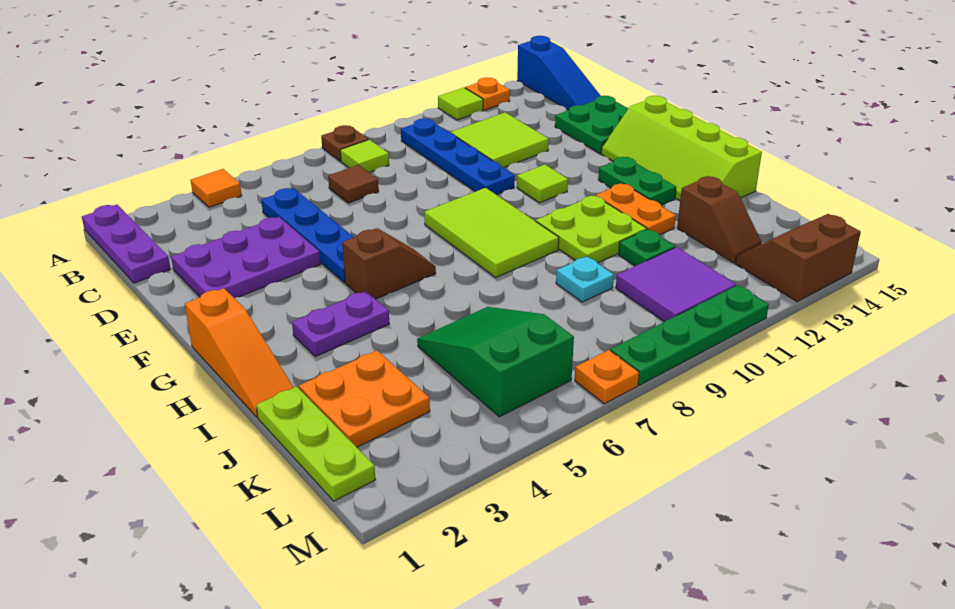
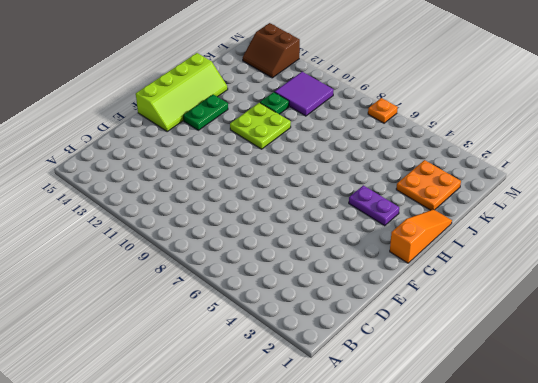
none -> purple 1x3 plate [82,205,170,283]
none -> orange 1x1 tile [191,169,242,207]
none -> brown 1x1 plate [321,125,369,161]
none -> lime 1x1 tile [438,88,483,120]

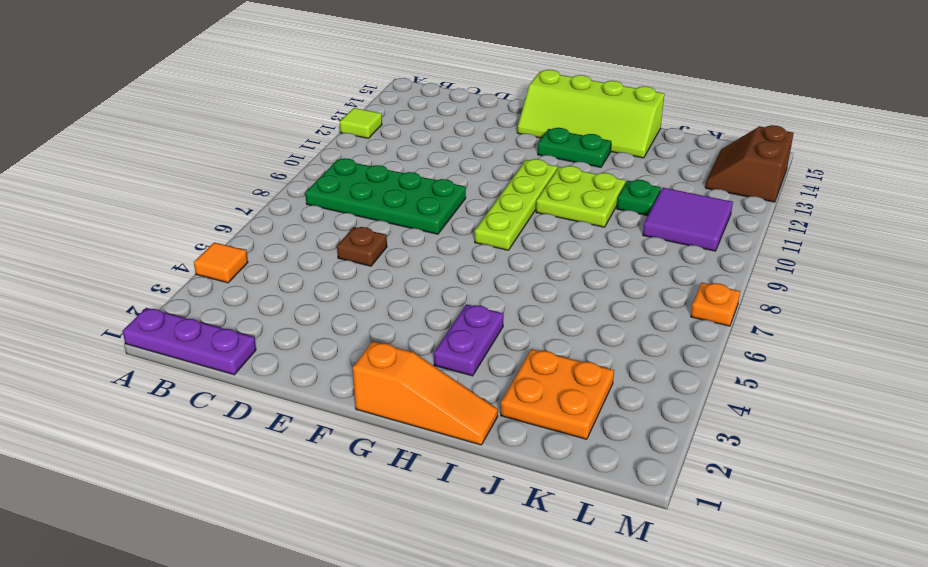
green 2x4 plate [305,158,466,234] -> lime 1x1 tile [340,140,389,173]
brown 1x1 plate [337,227,387,266] -> brown 1x1 plate moved to [321,125,369,161]
lime 1x4 plate [475,159,557,250] -> lime 2x3 tile [424,188,559,277]
none -> orange 1x1 plate [465,77,510,110]
none -> blue 1x3 slope [517,36,601,110]
none -> blue 1x4 plate [401,118,515,195]
none -> blue 1x4 plate [261,188,354,283]

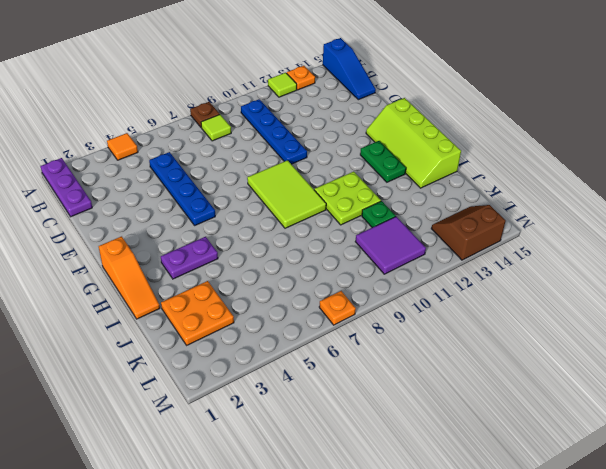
none -> brown 1x1 tile [328,165,379,203]
none -> lime 2x2 tile [450,113,549,168]
none -> purple 2x3 plate [171,217,321,298]
none -> green 2x2 plate [555,96,629,154]

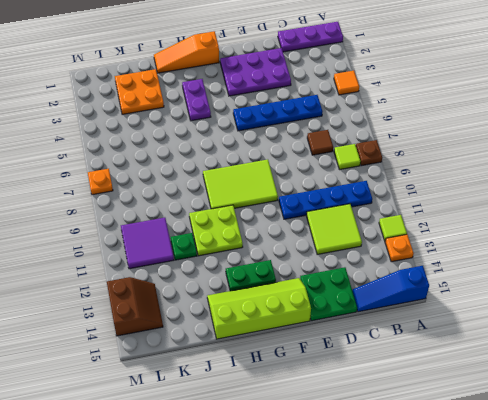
purple 2x3 plate [220,48,291,96] -> purple 2x3 plate turned to [171,217,321,298]
none -> lime 1x1 tile [517,165,568,203]
none -> brown 1x2 slope [342,228,436,299]
none -> orange 1x2 plate [596,184,676,235]
none -> lime 1x3 plate [256,387,376,501]

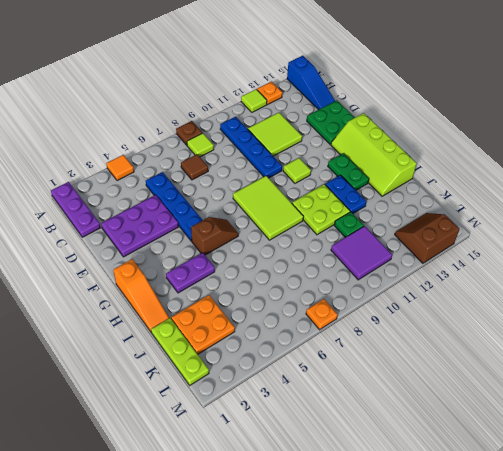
blue 1x2 plate [325,175,366,213] -> orange 1x2 plate [596,184,676,235]
none -> green 2x3 slope [417,307,574,417]
none -> cyan 1x1 plate [556,257,614,302]
none -> brown 1x2 slope [677,176,762,263]
none -> green 1x4 plate [610,285,769,385]

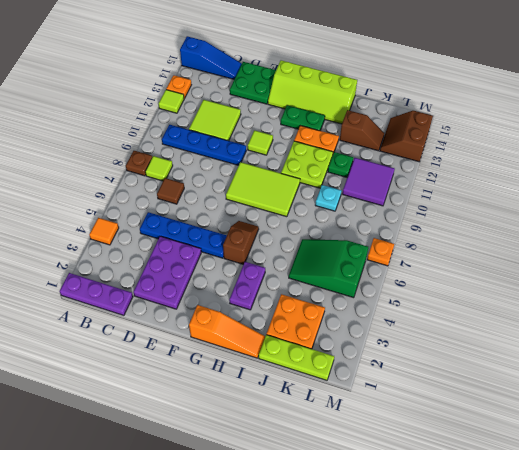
none -> green 1x4 plate [610,285,769,385]

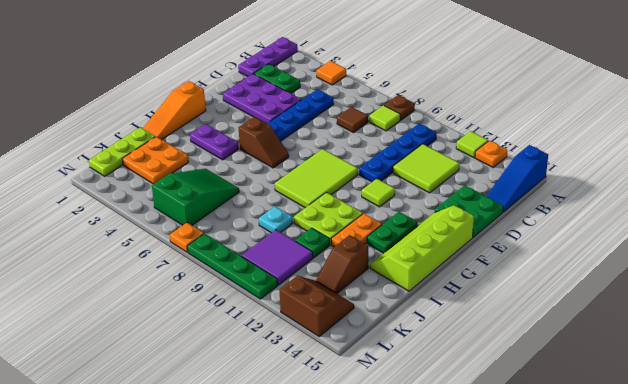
green 1x2 plate [254,64,300,93] -> none

